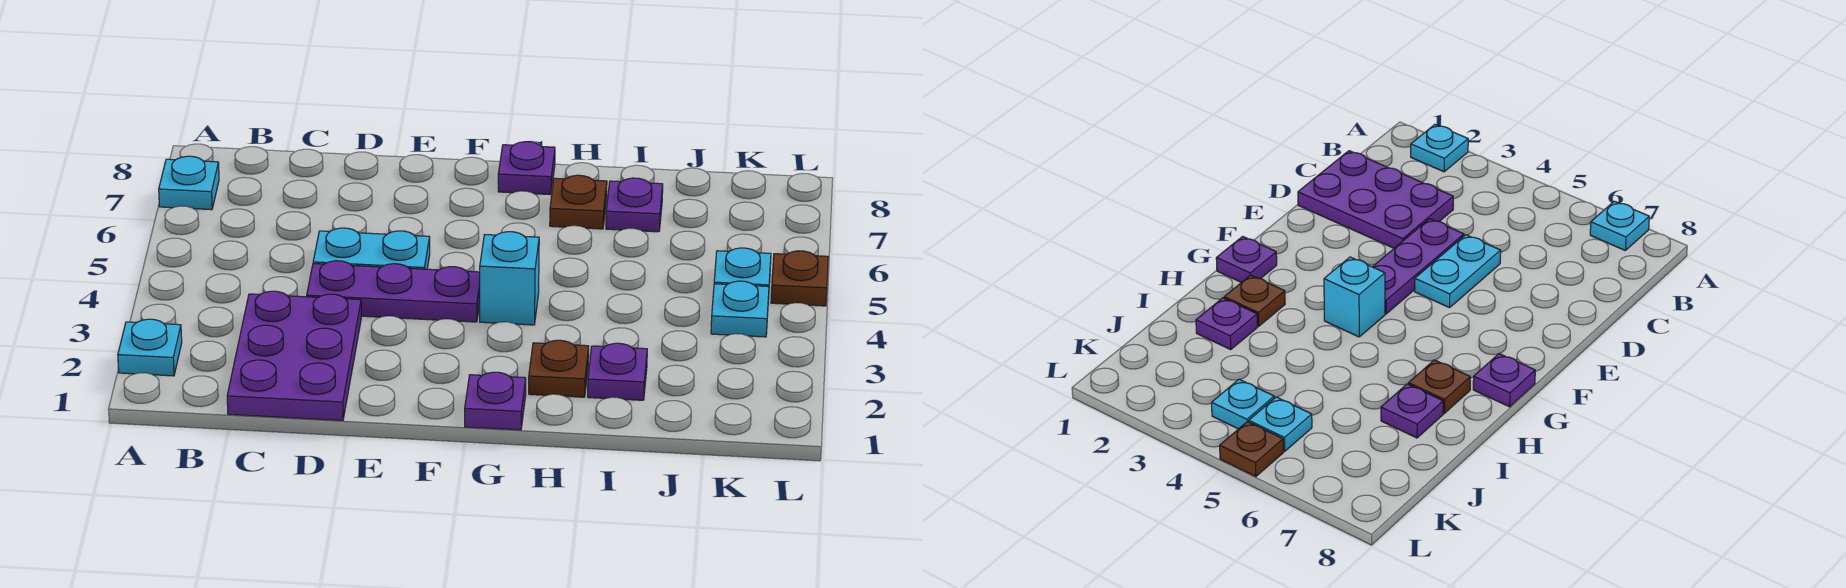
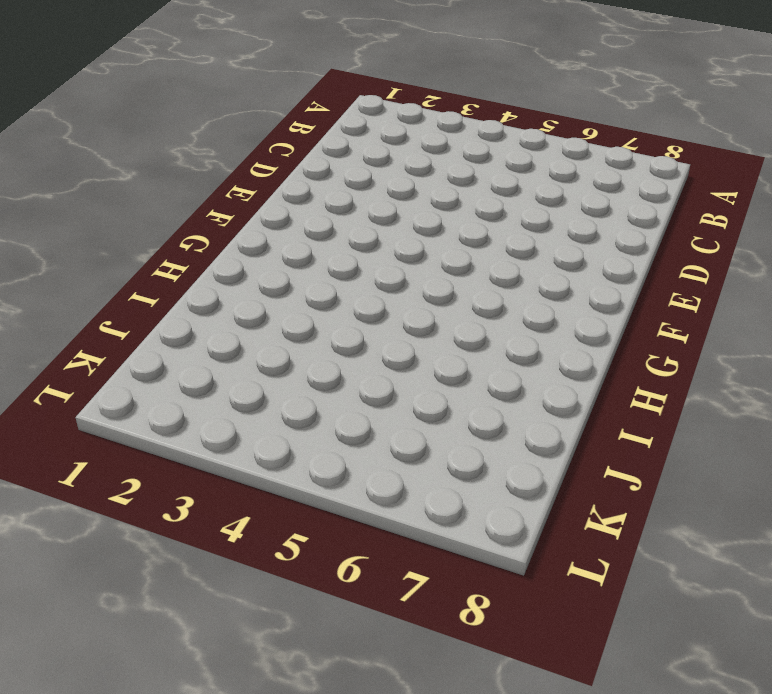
none -> cyan 1x1 plate [118,319,182,376]
none -> cyan 1x1 plate [159,156,219,210]
none -> purple 2x3 plate [227,291,361,421]

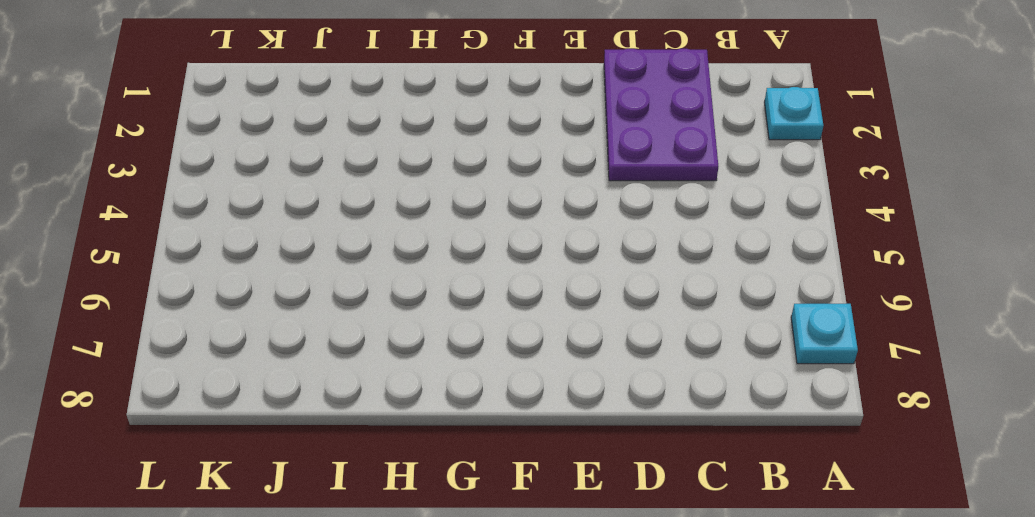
none -> purple 1x3 plate [307,261,480,322]
none -> cyan 1x2 plate [313,228,430,269]
none -> purple 1x1 plate [465,372,526,430]

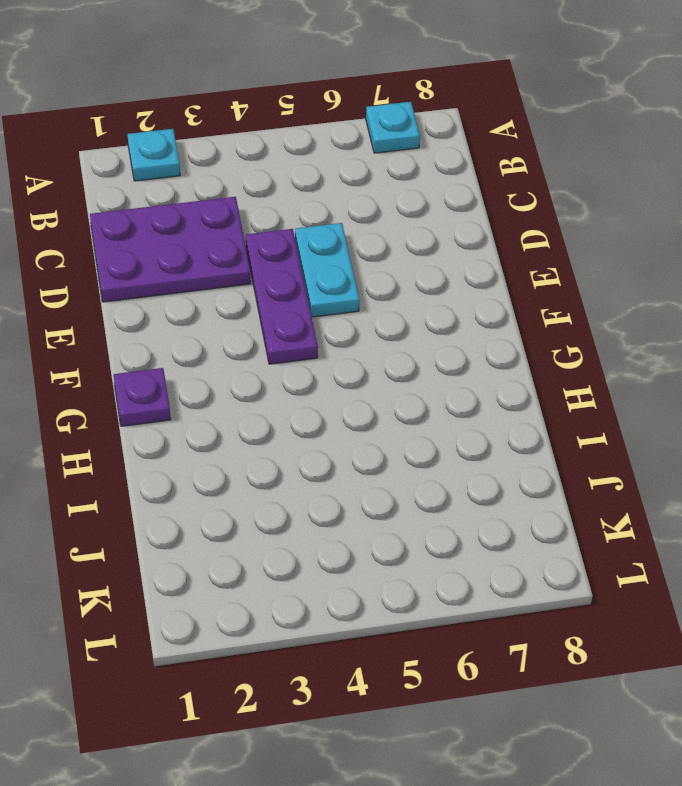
none -> cyan 1x1 brick [480,232,539,325]
none -> purple 1x1 plate [498,142,555,195]
none -> brown 1x1 plate [529,340,589,397]

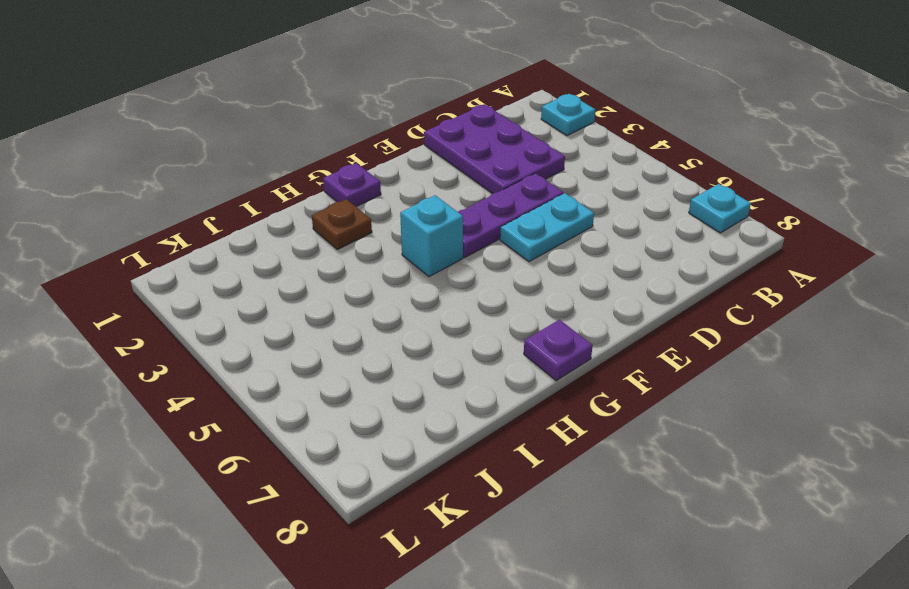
none -> brown 1x1 plate [550,175,607,229]
none -> purple 1x1 plate [588,343,647,400]
none -> purple 1x1 plate [606,178,663,232]

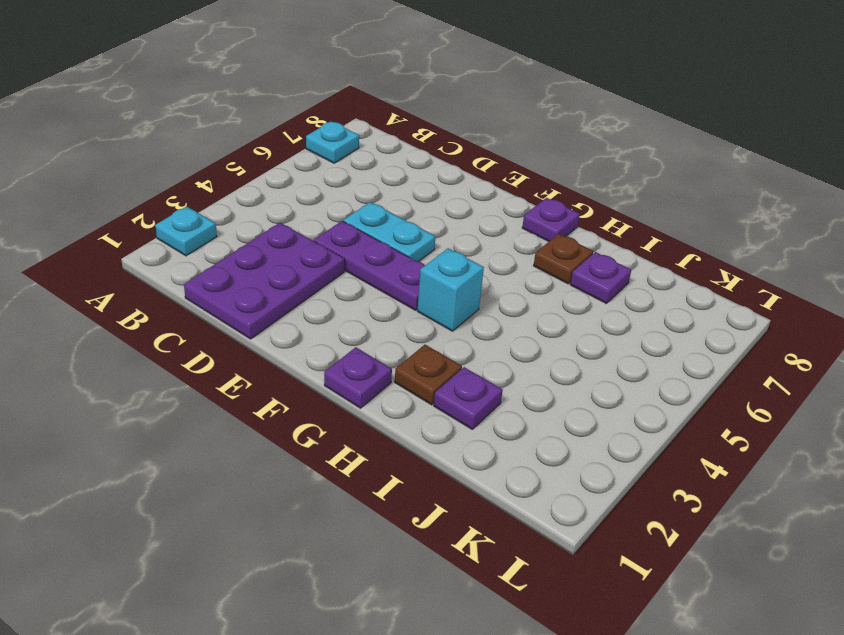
none -> cyan 1x1 plate [711,281,769,337]
none -> cyan 1x1 plate [714,248,771,287]
none -> brown 1x1 plate [771,251,828,306]

